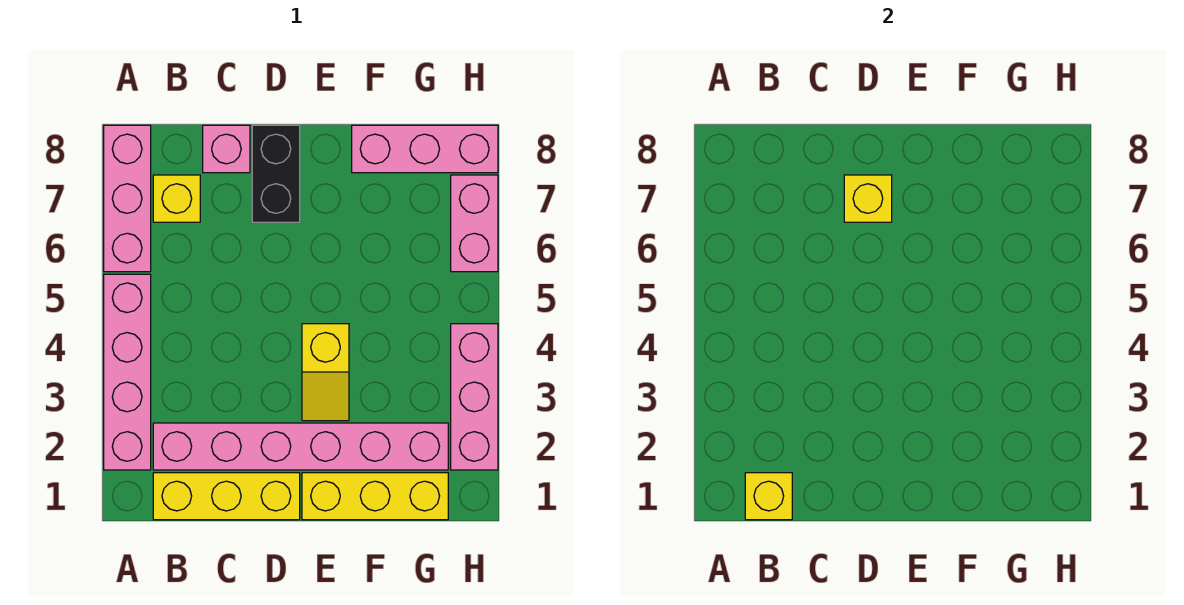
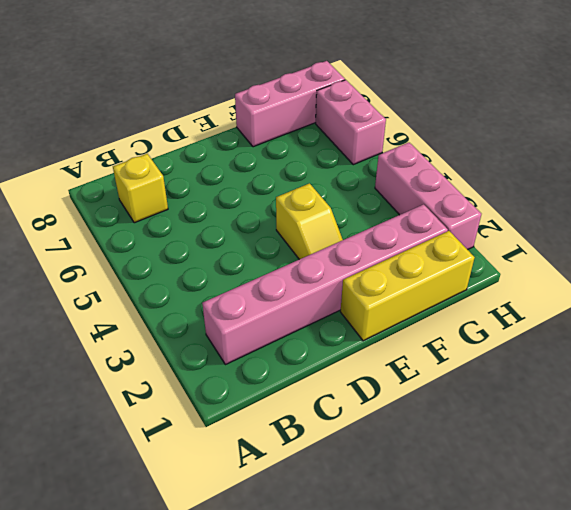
none -> pink 1x4 brick [104,274,151,470]
none -> pink 1x3 brick [104,125,151,272]
none -> yellow 1x3 brick [153,473,300,520]

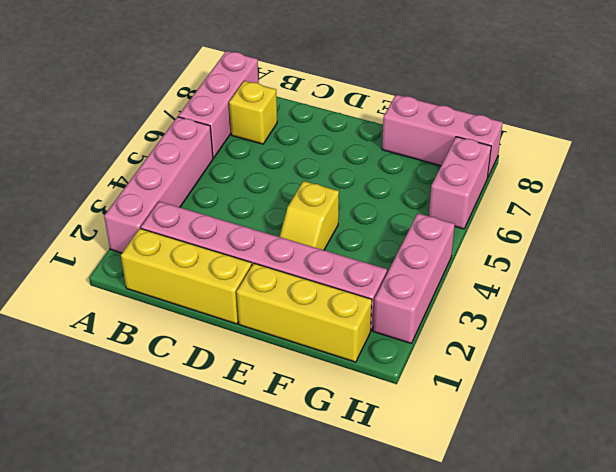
none -> pink 1x1 brick [203,125,250,173]
none -> black 1x2 brick [252,125,300,222]
none -> yellow 1x1 brick [745,473,792,520]

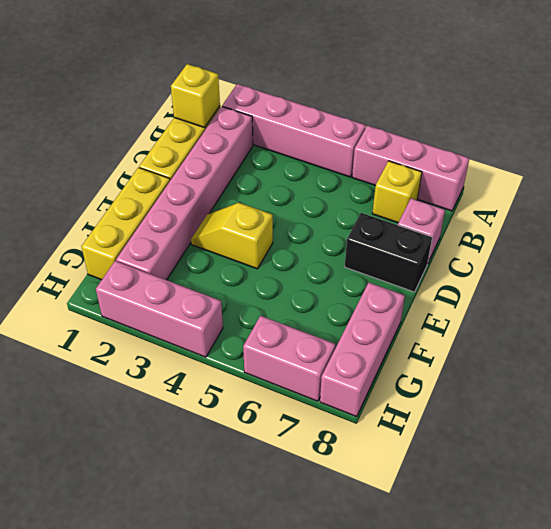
none -> yellow 1x1 brick [844,175,892,222]

